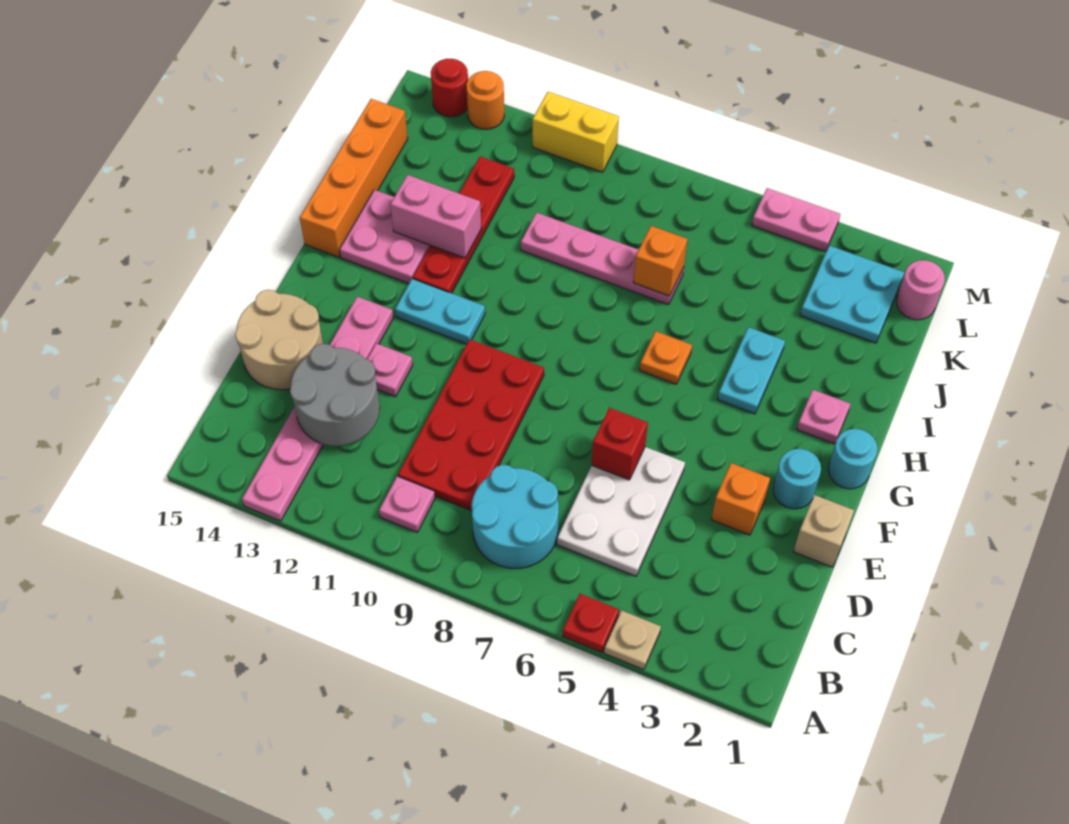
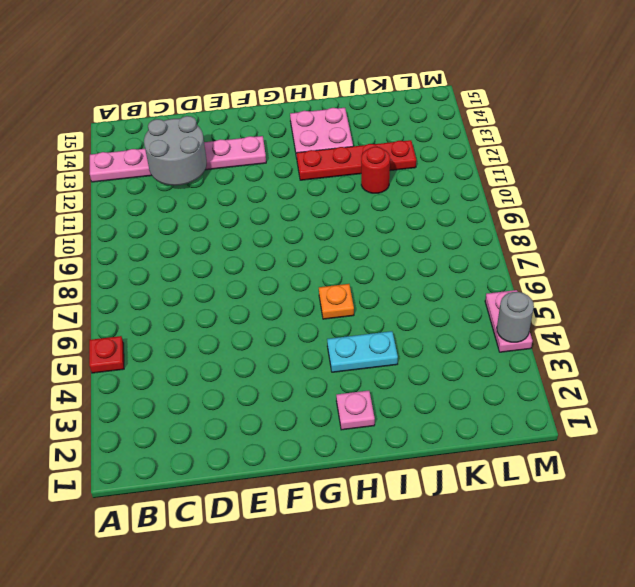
red 1x1 round brick [361,147,390,193] -> red 1x1 round brick moved to [431,59,468,117]
grey 1x1 round brick [497,292,534,342] -> none
none -> tan 1x1 plate [604,610,661,670]
none -> cyan 2x2 round brick [472,465,559,568]
none -> pink 1x1 plate [379,476,435,532]
none -> white 2x3 plate [557,447,685,576]

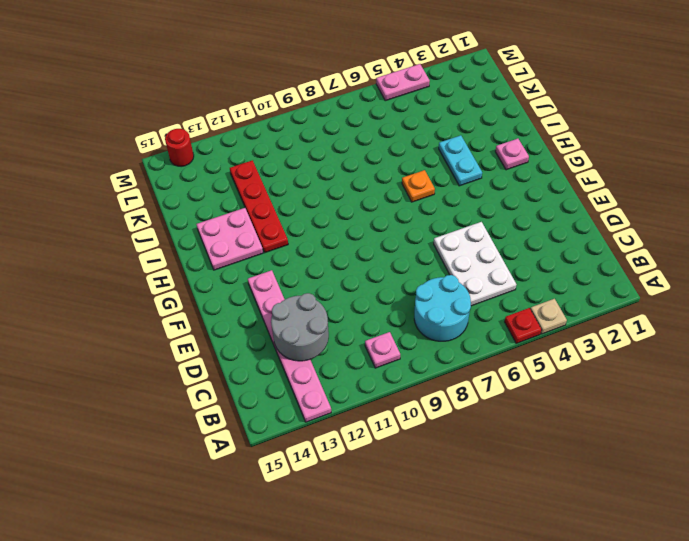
none -> red 2x4 plate [398,339,544,511]
none -> tan 2x2 round brick [235,290,323,390]
none -> tan 1x1 brick [793,495,854,567]
none -> orange 1x1 brick [711,463,770,535]

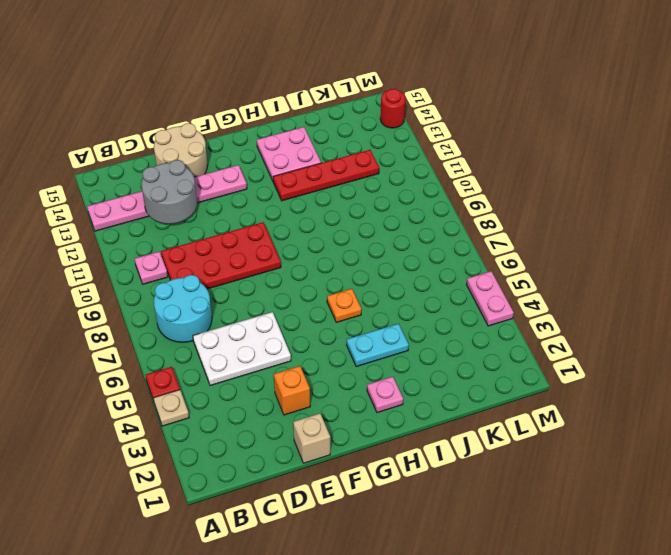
none -> pink 1x1 plate [367,343,413,397]
none -> cyan 1x1 round brick [773,449,821,509]
none -> cyan 1x1 round brick [828,429,877,489]
none -> cyan 1x2 plate [395,279,485,344]

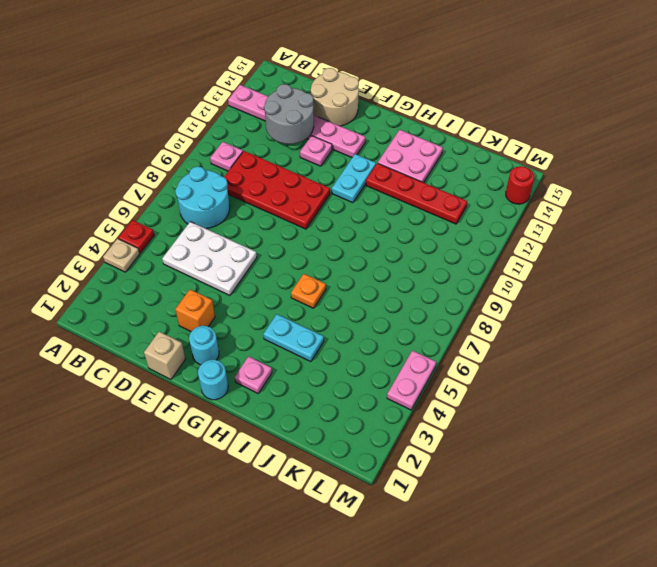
none -> orange 1x4 brick [300,99,408,257]
none -> pink 1x4 plate [521,213,684,305]
none -> cyan 2x2 plate [800,246,904,343]
none -> pink 1x1 round brick [897,260,945,320]

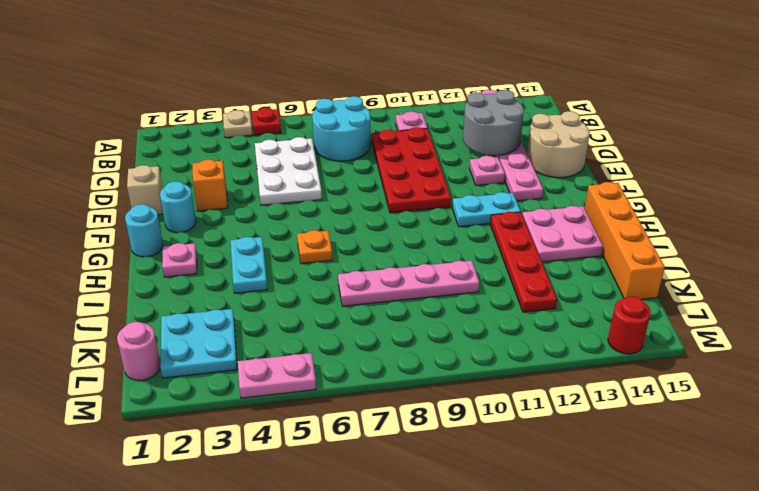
none -> yellow 1x2 brick [533,92,619,172]
none -> orange 1x1 round brick [466,71,504,129]
none -> red 1x1 brick [592,408,648,480]
none -> pink 1x2 brick [390,175,481,258]

